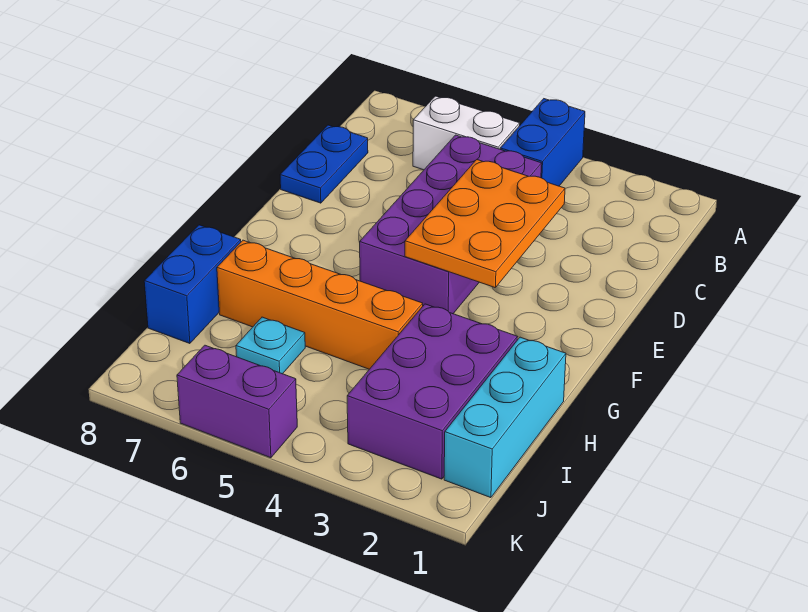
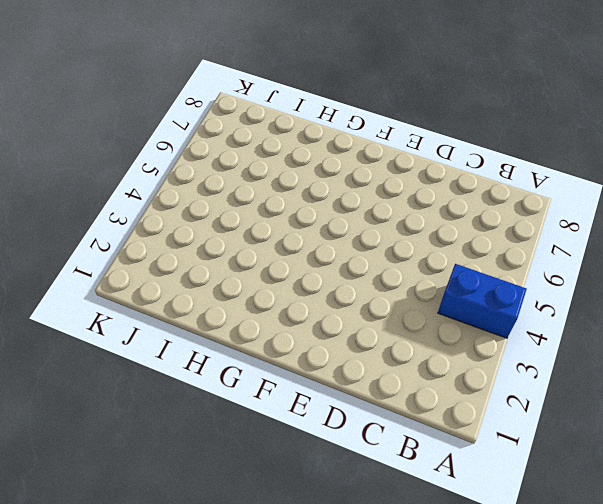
none -> white 1x2 brick [413,96,520,170]
none -> purple 2x4 brick [360,135,542,314]

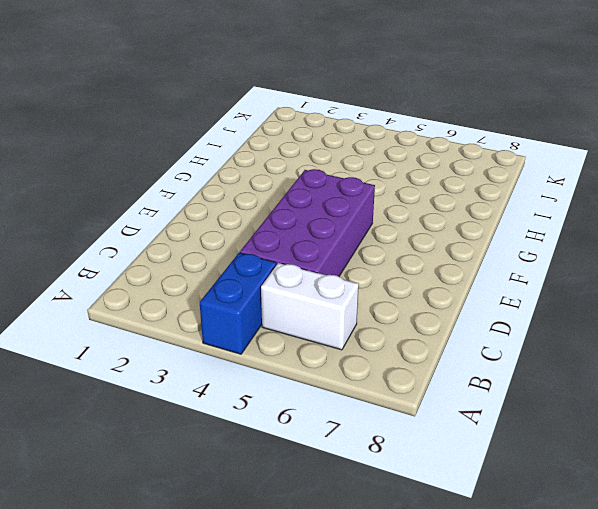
none -> blue 1x2 plate [280,125,368,203]
none -> cyan 1x3 brick [444,337,566,498]

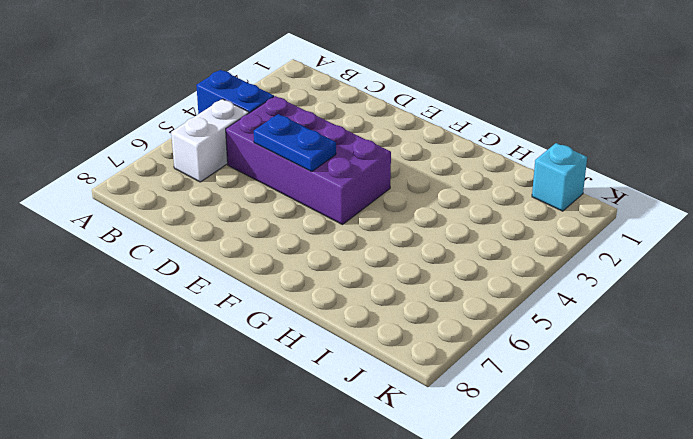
blue 1x2 plate [254,114,336,172] -> blue 1x2 plate moved to [280,125,368,203]
cyan 1x1 brick [532,143,587,211] -> cyan 1x3 brick [444,337,566,498]
none -> purple 2x3 brick [347,304,518,479]
none -> orange 1x4 brick [217,240,423,369]

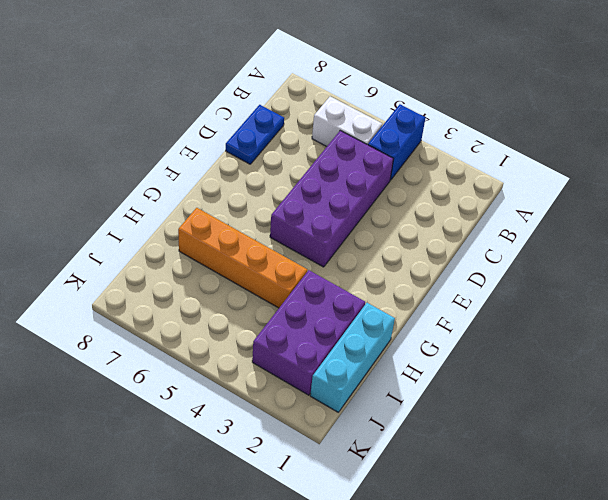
none -> blue 1x2 brick [144,225,241,344]
none -> cyan 1x1 plate [236,317,305,374]

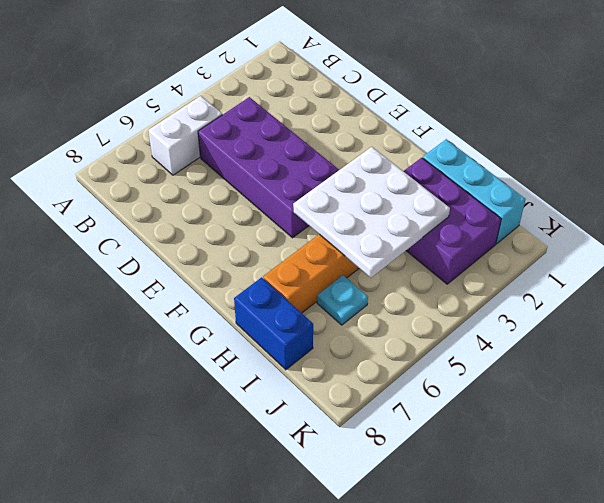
white 3x3 plate [293,147,450,278] -> none
none -> blue 1x2 brick [500,99,585,186]
none -> blue 1x2 plate [280,125,368,203]

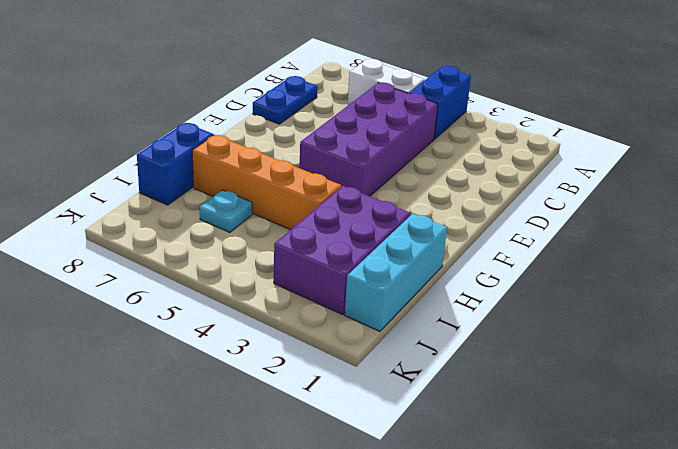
none -> purple 1x2 brick [177,345,297,458]
none -> orange 2x3 plate [405,160,565,288]

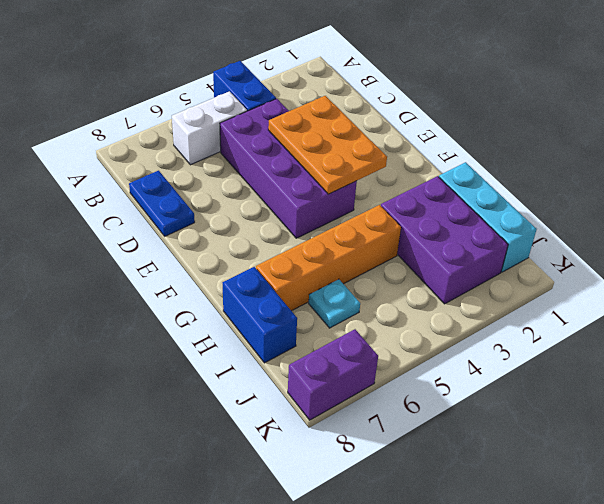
purple 1x2 brick [288,329,378,420] -> purple 1x2 brick moved to [177,345,297,458]

